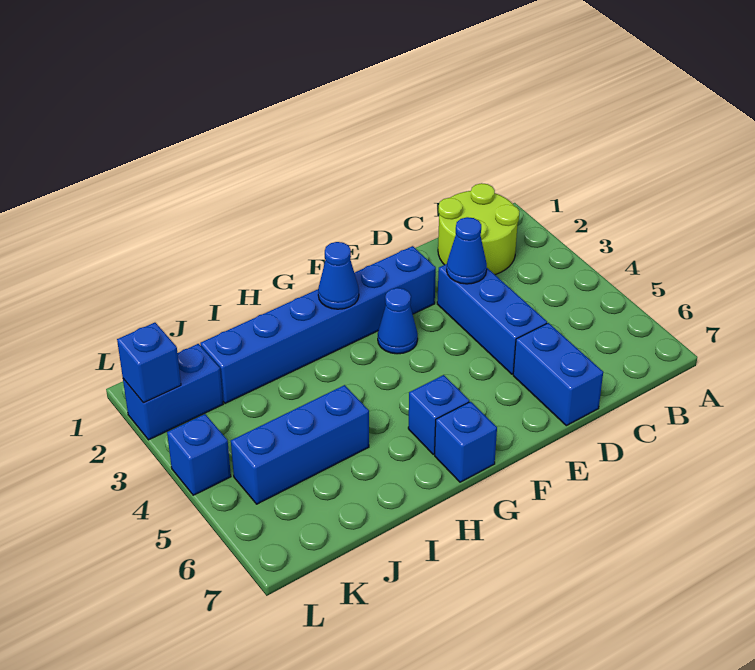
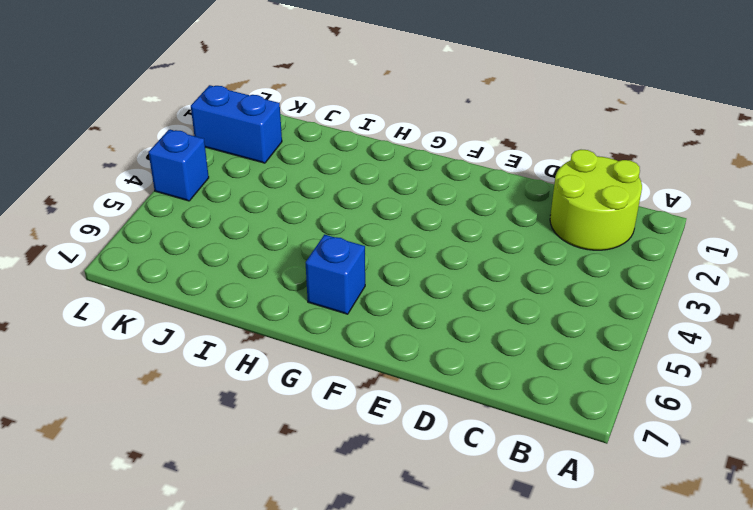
none -> blue 1x3 brick [437,264,547,374]
none -> blue 1x2 brick [513,323,603,426]
none -> blue 1x6 brick [200,246,436,403]

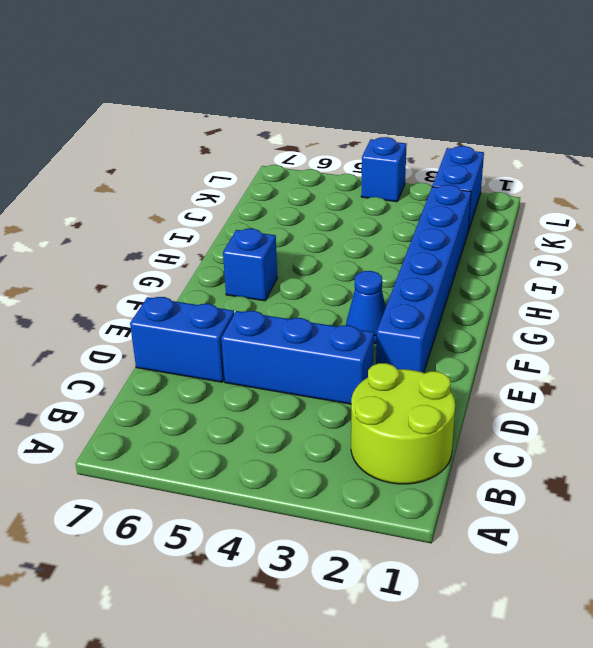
none -> blue 1x1 brick [435,402,497,482]
none -> blue 1x3 brick [231,385,369,504]
none -> blue 1x1 cone [447,217,487,284]

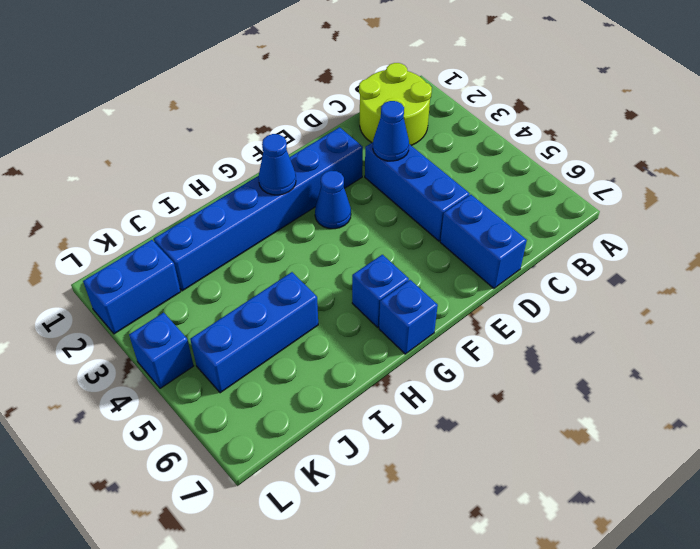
none -> blue 1x1 brick [117,323,181,403]

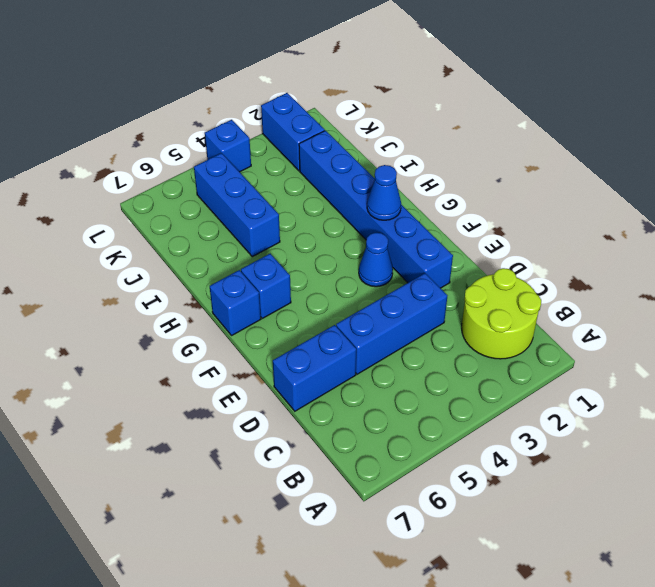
none -> blue 1x1 cone [447,217,487,284]
none -> blue 1x1 brick [117,323,181,403]

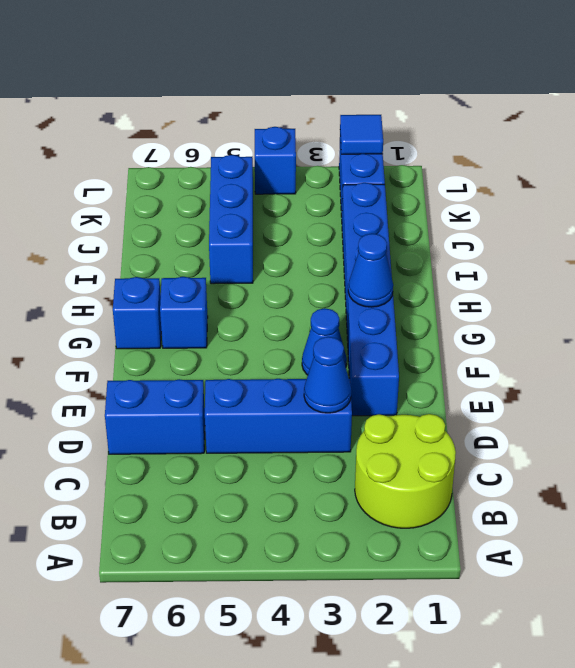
blue 1x1 tile [340,115,383,154] -> blue 1x1 brick [117,323,181,403]

